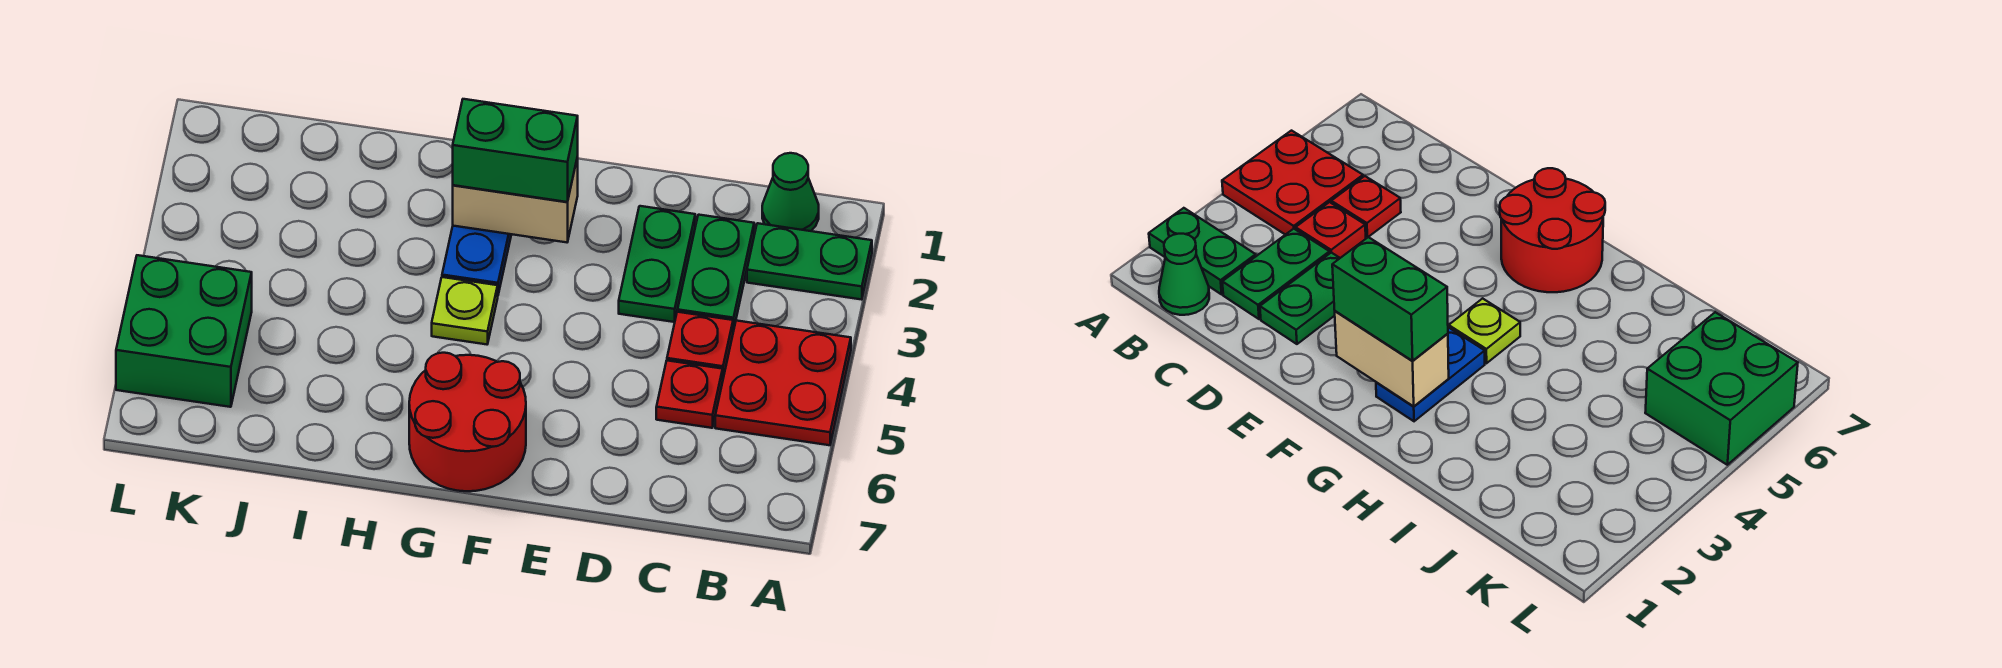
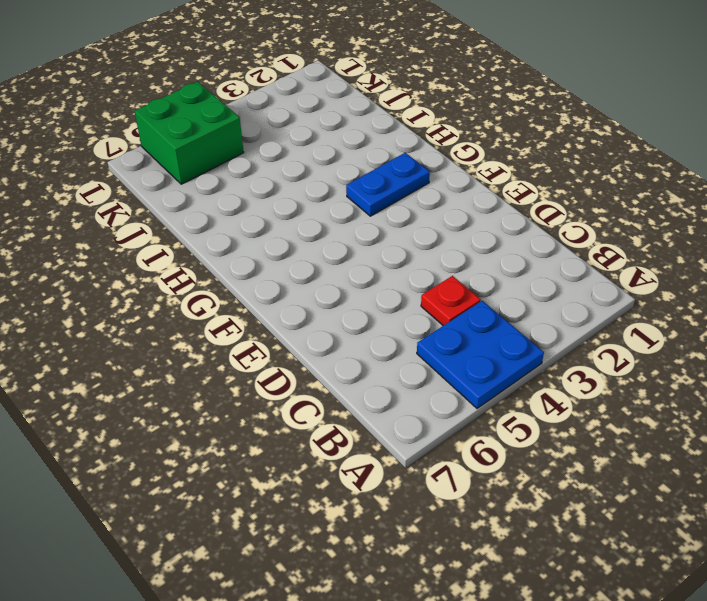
blue 2x2 plate [417,301,544,409] -> red 2x2 plate [715,321,851,445]
none -> green 1x2 plate [747,223,872,300]
none -> green 1x1 cone [762,153,819,231]
none -> green 1x2 plate [678,215,754,331]

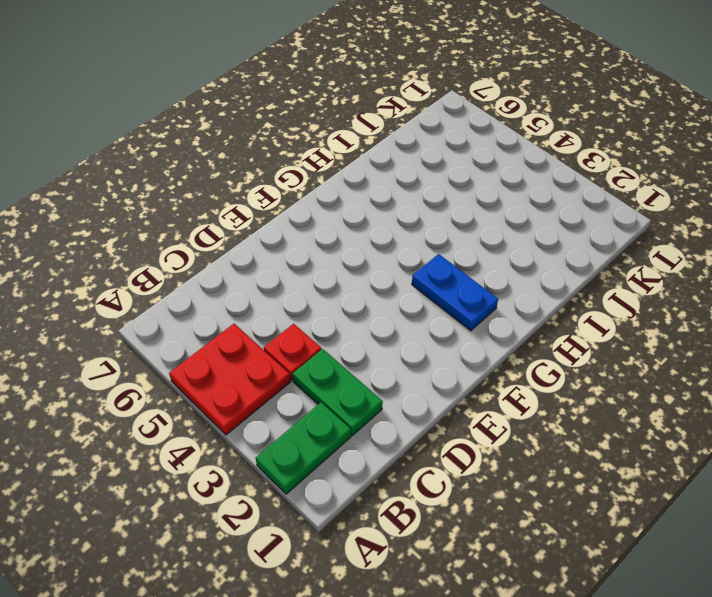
none -> green 1x1 cone [762,153,819,231]
none -> red 1x1 plate [656,361,723,428]
none -> green 1x2 plate [619,206,695,322]

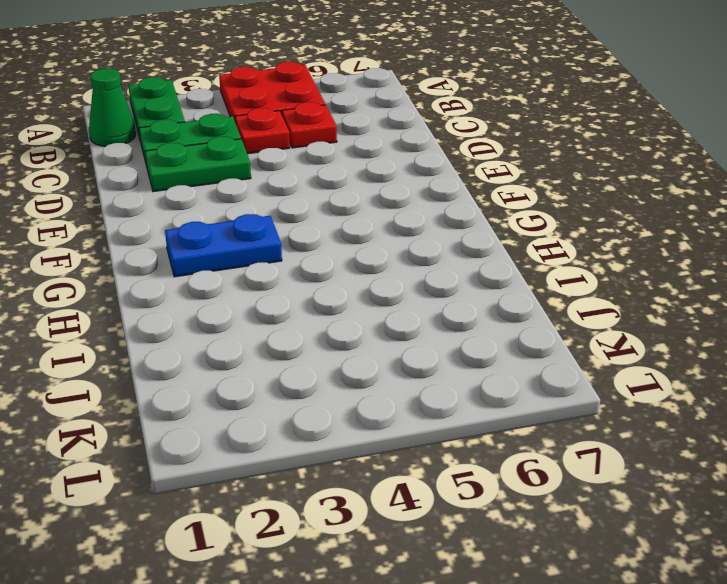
none -> red 2x2 round brick [409,353,526,491]
none -> lime 1x1 plate [432,277,498,344]
none -> green 2x2 brick [116,255,252,407]

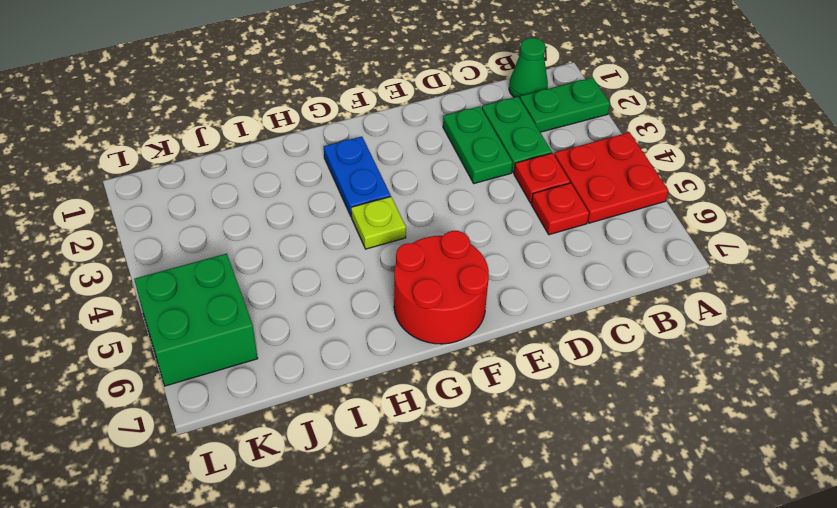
none -> tan 1x2 brick [453,157,578,242]
none -> green 1x2 brick [453,99,578,202]

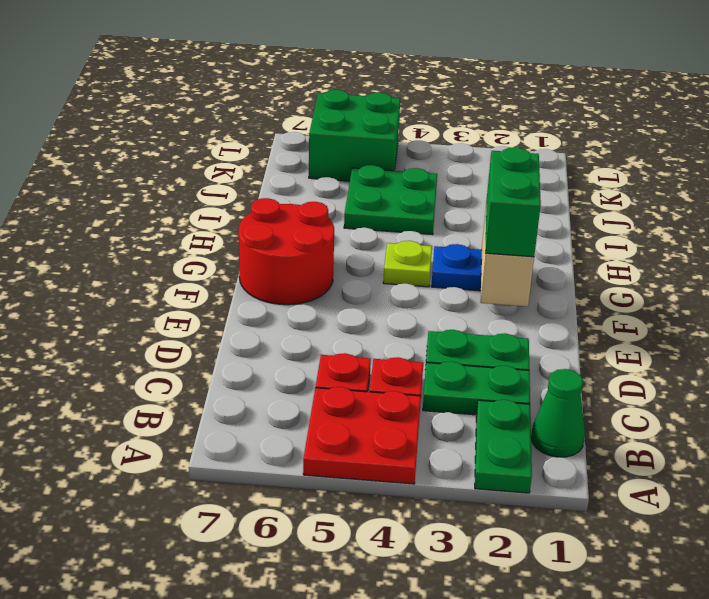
green 2x2 plate [344,165,437,235] -> none

